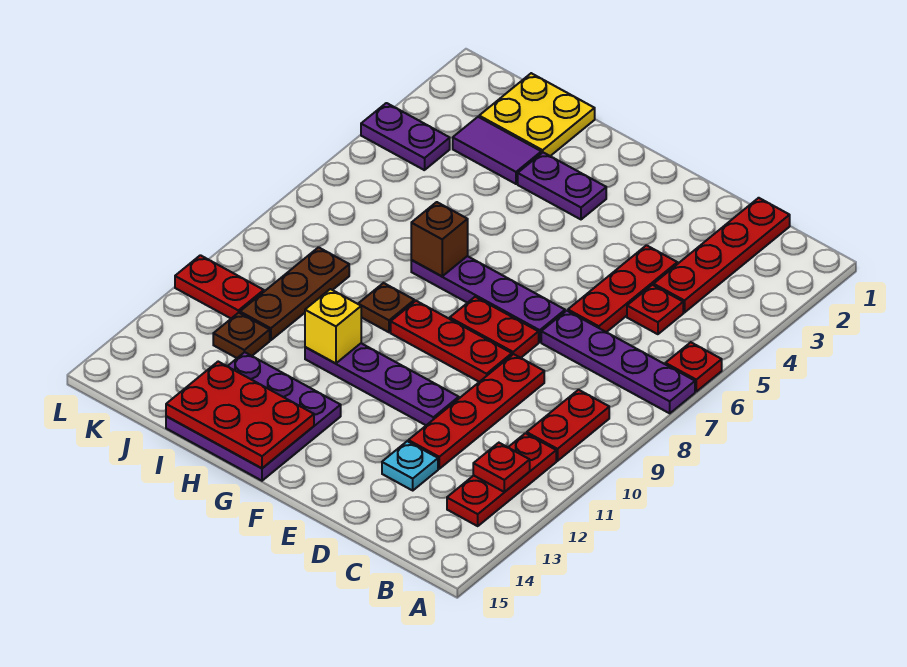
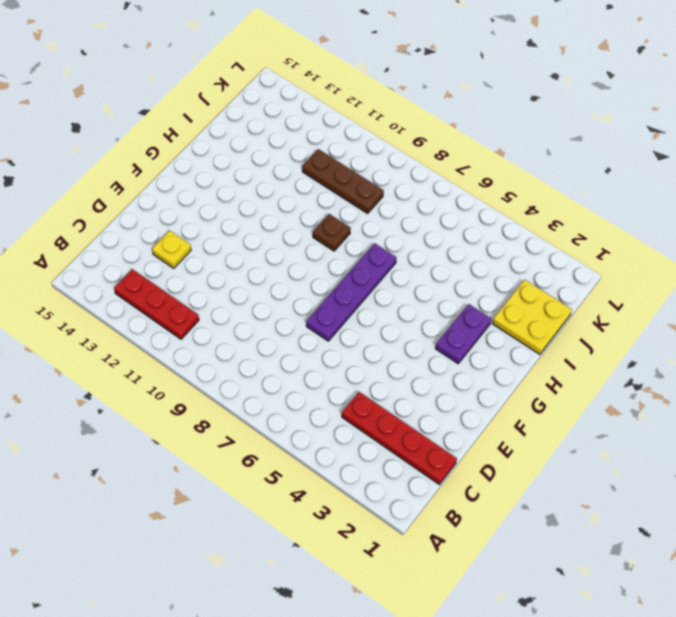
yellow 1x1 plate [152,230,191,268] -> cyan 1x1 plate [382,441,438,490]
none -> red 1x1 plate [665,342,722,392]
none -> purple 1x4 plate [541,311,695,413]
none -> red 1x2 plate [527,390,609,461]

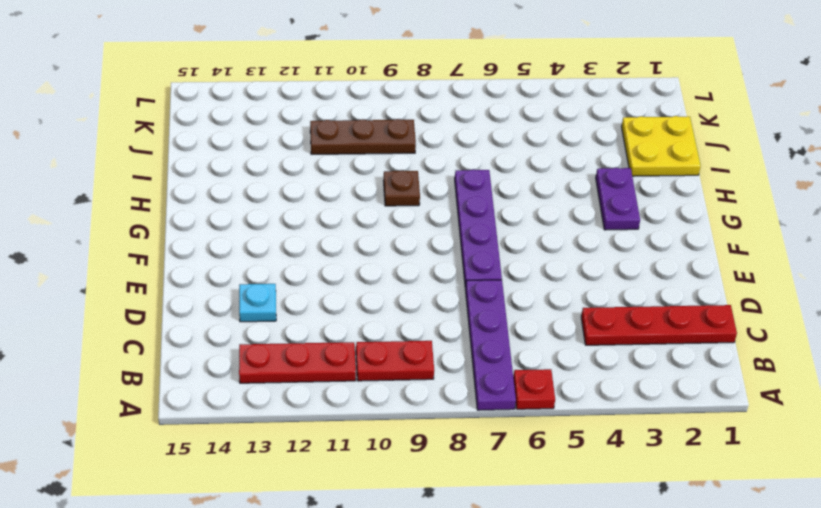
none -> red 1x1 plate [627,285,683,334]
none -> red 1x3 plate [568,245,677,332]
none -> red 1x4 plate [408,354,544,469]

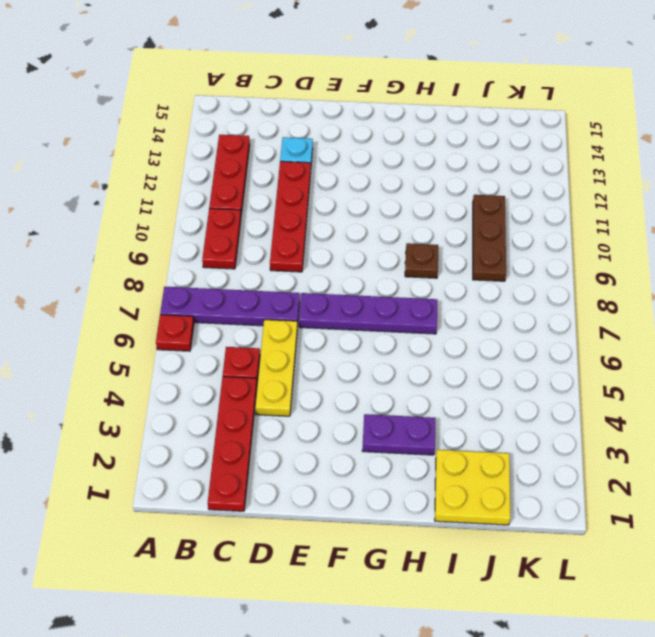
yellow 1x3 plate [255,320,297,416] -> red 1x3 plate [568,245,677,332]
none -> red 1x2 plate [450,297,539,358]
none -> red 1x3 plate [391,301,512,382]
none -> purple 1x4 plate [305,343,459,425]

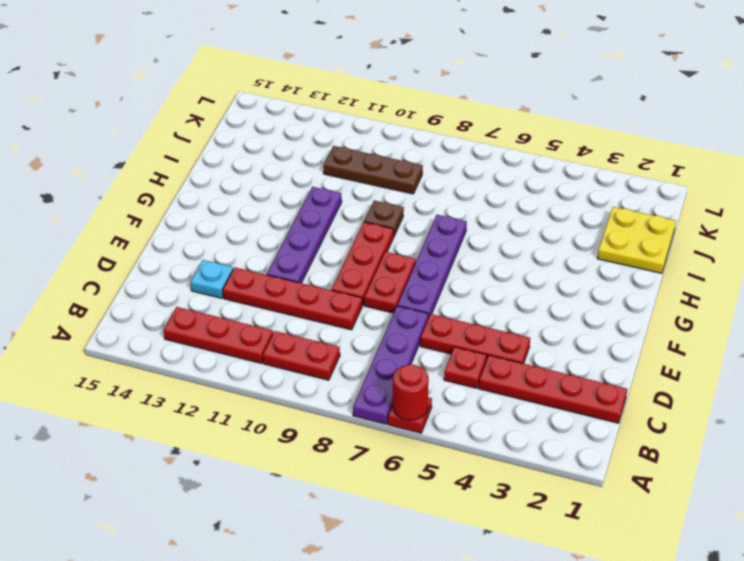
red 1x1 round brick [393,365,429,420] -> none
none -> purple 1x2 plate [518,153,606,219]
none -> purple 3x3 plate [166,352,341,481]
none -> purple 1x2 tile [453,117,541,184]

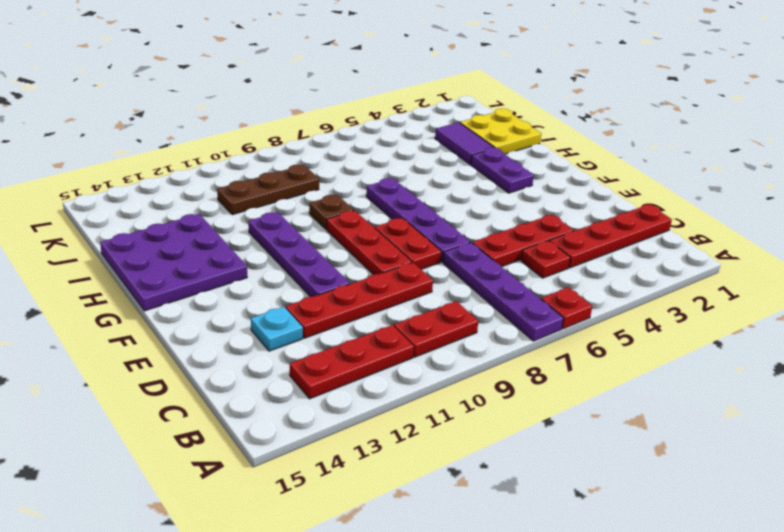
none -> brown 1x1 plate [213,313,270,358]
none -> purple 1x2 plate [361,103,450,170]
none -> red 1x2 plate [175,255,264,318]

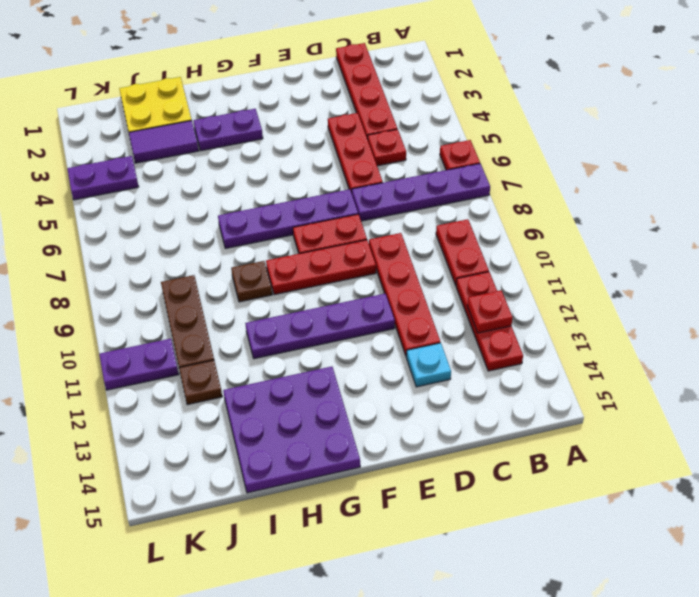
purple 1x2 plate [99,339,179,390] -> red 1x2 plate [175,255,264,318]
none -> red 2x3 plate [166,362,314,468]
none -> brown 1x1 brick [411,202,468,276]
none -> yellow 1x1 brick [305,289,361,364]

